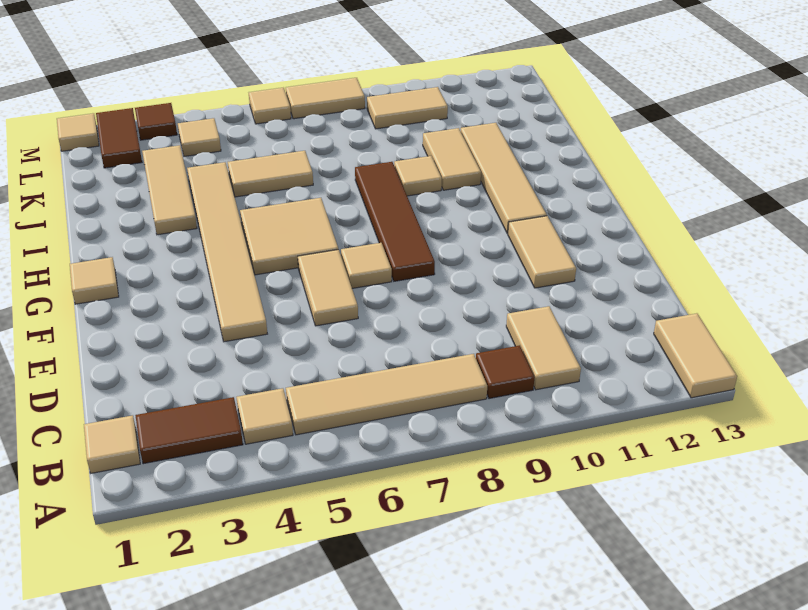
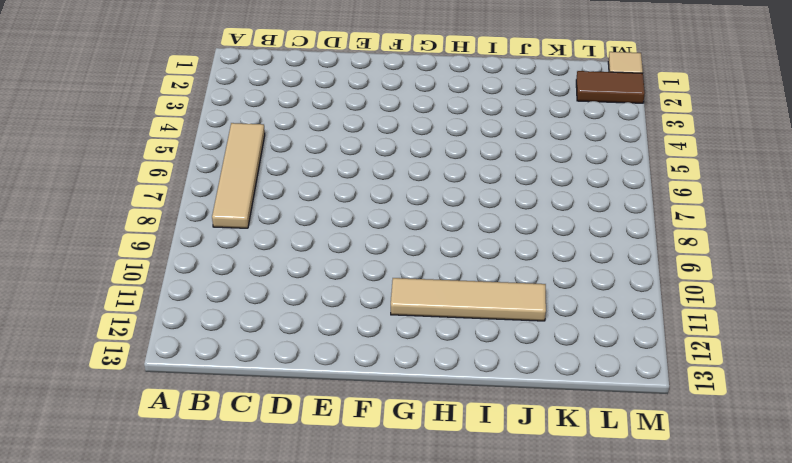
none -> tan 1x2 tile [654,313,737,398]
none -> tan 1x1 tile [84,415,140,473]
none -> brown 1x2 tile [135,397,243,464]

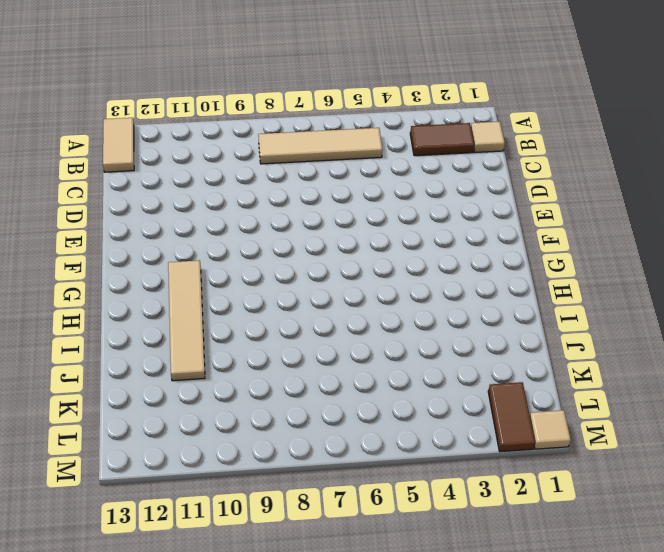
none -> tan 1x1 tile [236,388,293,444]
none -> brown 1x1 tile [476,345,535,399]
none -> tan 1x2 tile [506,306,581,390]

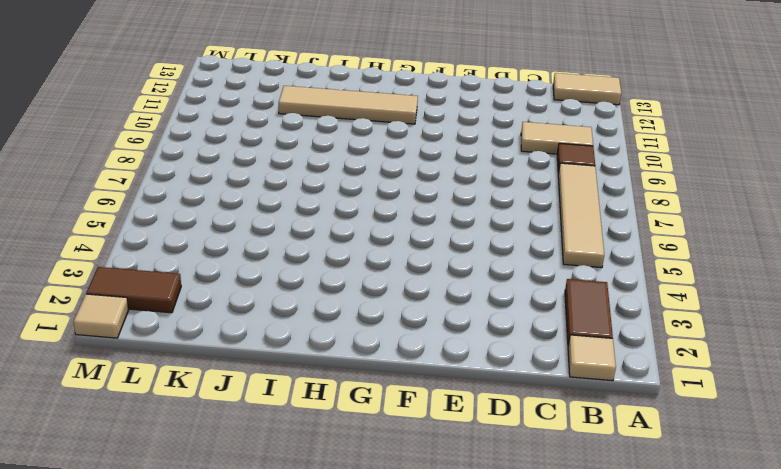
none -> tan 1x1 tile [236,388,293,444]
none -> tan 1x6 tile [187,162,267,342]
none -> tan 1x2 tile [298,250,358,326]

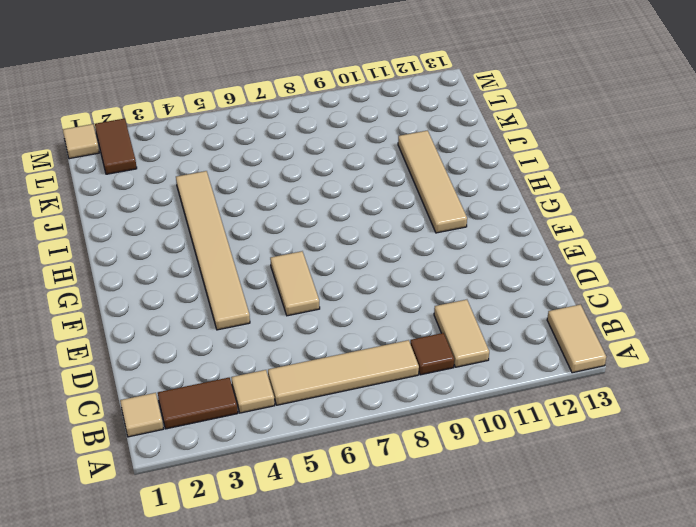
none -> tan 1x2 tile [508,216,576,288]
none -> tan 1x1 tile [341,243,392,288]
none -> brown 1x4 tile [355,162,435,281]

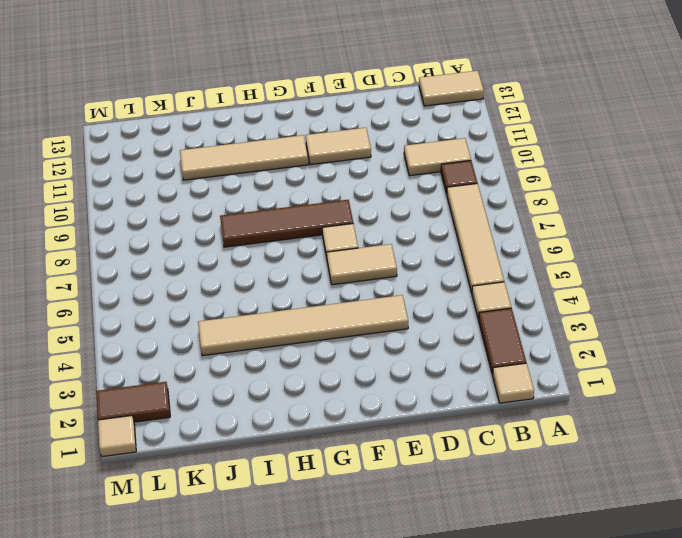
none -> tan 1x1 tile [70,257,119,304]
none -> tan 2x2 tile [240,198,338,275]
none -> tan 1x3 tile [142,145,197,235]

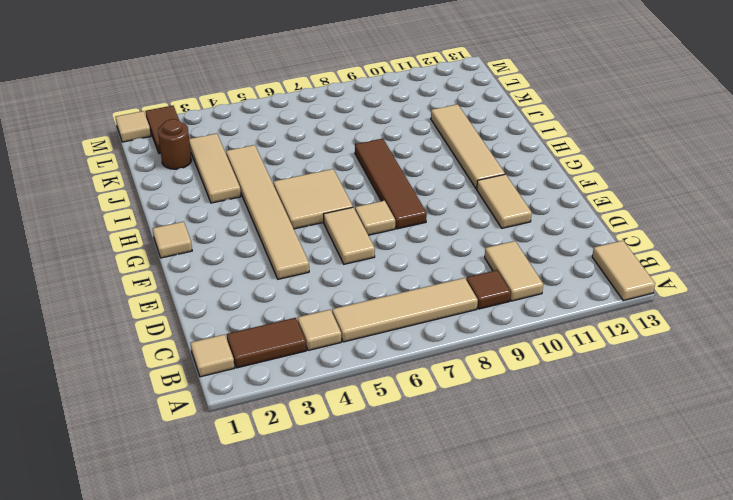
brown 1x1 round brick [158,119,192,169] -> none
none -> tan 1x1 tile [394,156,442,196]
none -> tan 1x2 tile [423,128,481,190]
none -> tan 1x2 tile [228,151,313,197]

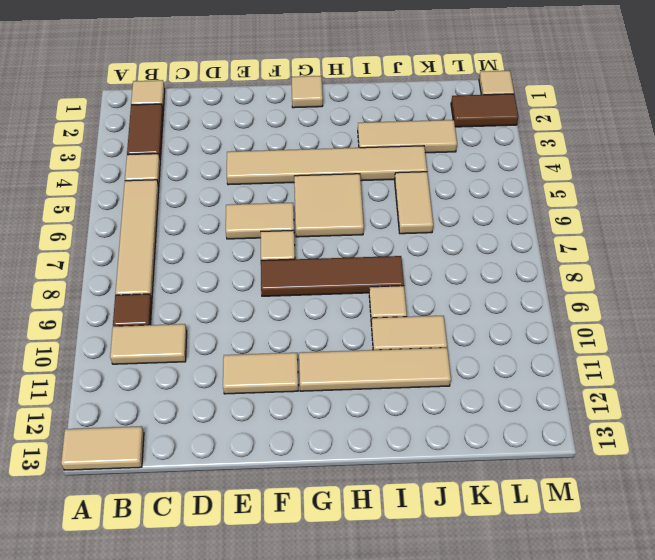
none -> tan 1x1 tile [178,118,221,156]
none -> tan 1x2 tile [367,87,448,129]
none -> brown 1x1 tile [135,103,177,140]

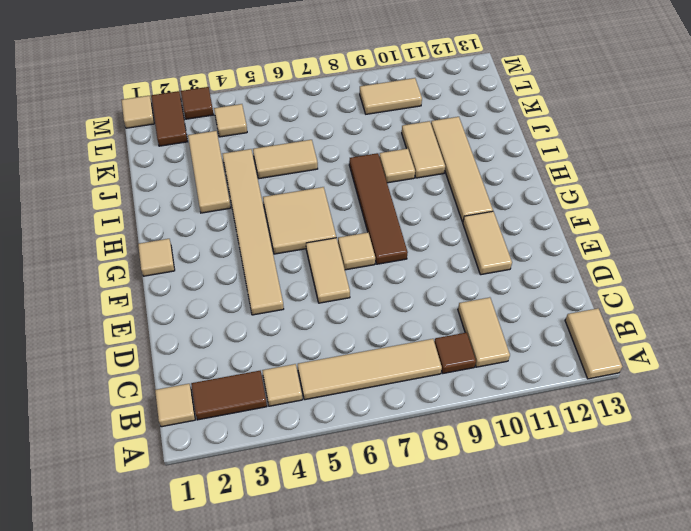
none -> tan 1x1 tile [249,88,291,124]
none -> tan 1x2 tile [286,78,365,119]

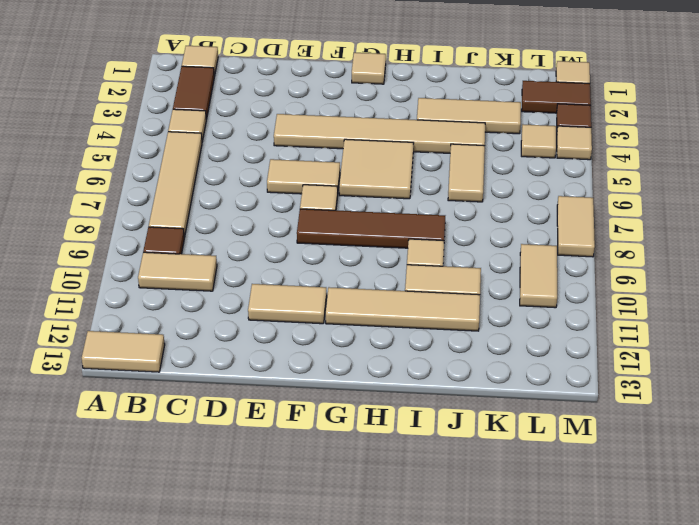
tan 1x1 tile [557,126,592,160] -> tan 1x1 tile moved to [249,88,291,124]

